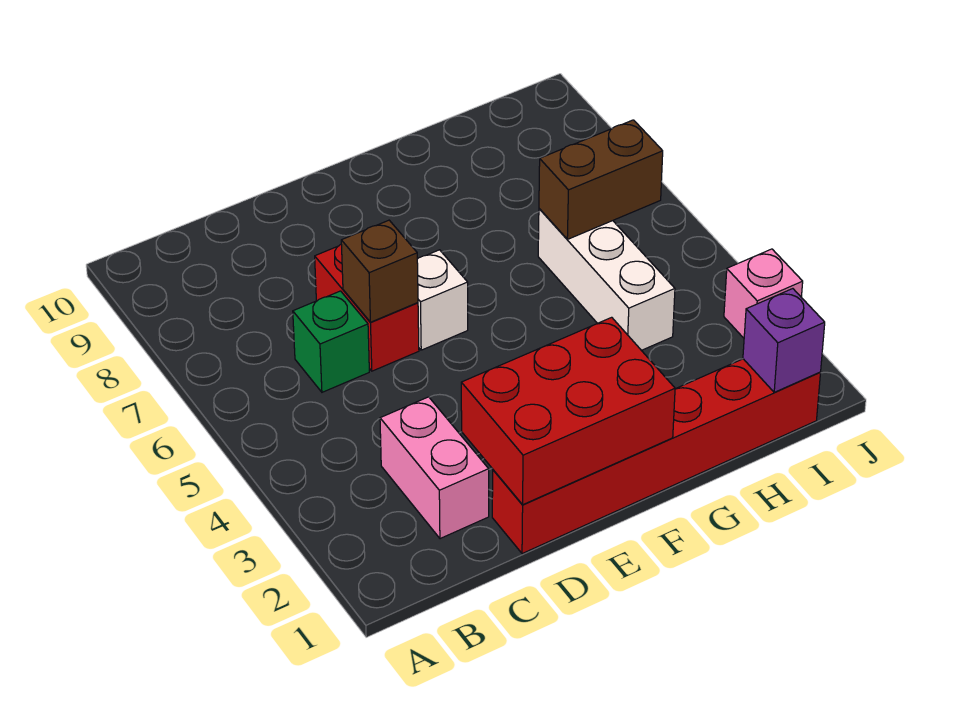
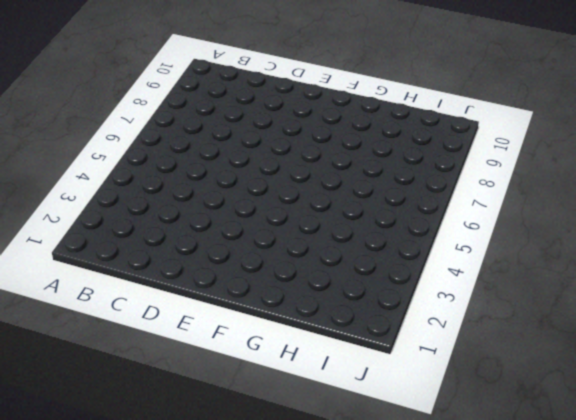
none -> pink 1x2 brick [380,397,489,539]
none -> green 1x1 brick [293,291,369,392]

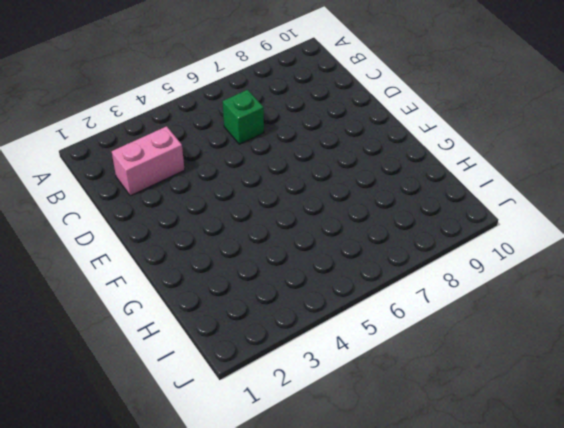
none -> red 1x6 brick [492,359,820,554]
none -> red 1x2 brick [315,245,419,371]

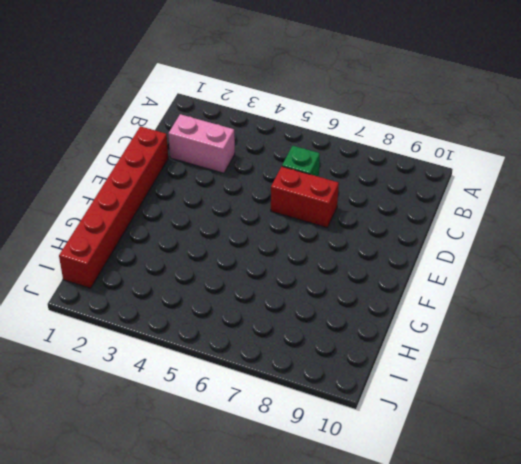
none -> white 1x1 brick [417,250,468,350]
none -> white 1x3 brick [538,209,675,350]

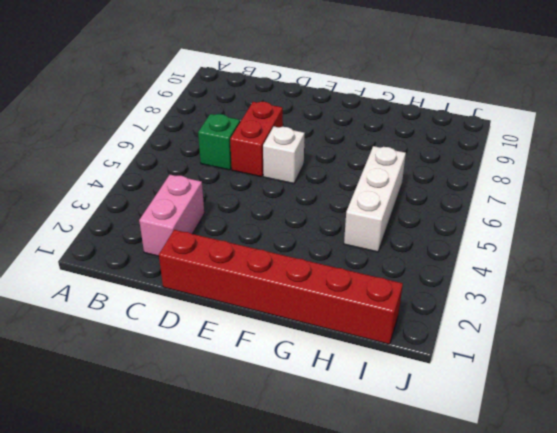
none -> pink 1x1 brick [724,249,803,338]
none -> red 2x3 brick [461,317,675,505]

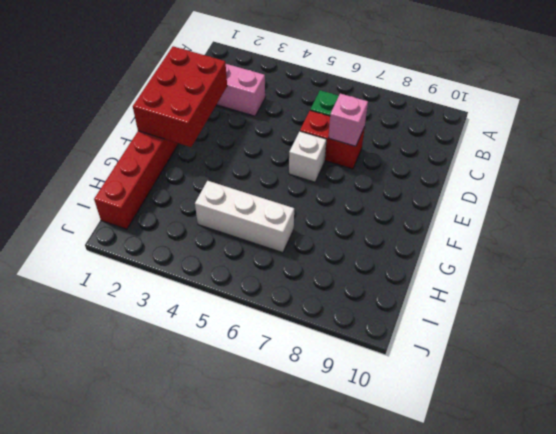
pink 1x1 brick [328,94,368,146] -> pink 1x1 brick moved to [724,249,803,338]
none -> brown 1x1 brick [341,220,418,322]
none -> brown 1x2 brick [539,120,663,239]

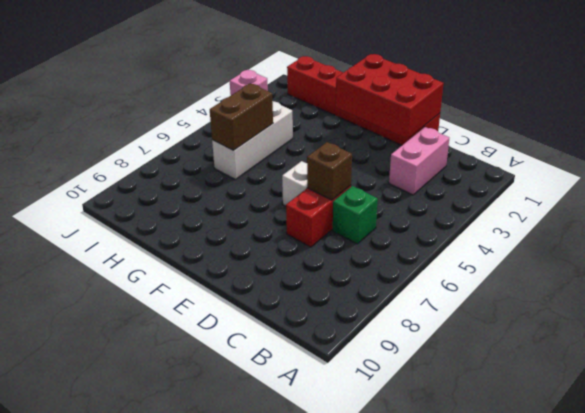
brown 1x2 brick [210,83,273,150] -> brown 1x2 brick turned to [539,120,663,239]
none -> purple 1x1 brick [743,289,825,392]

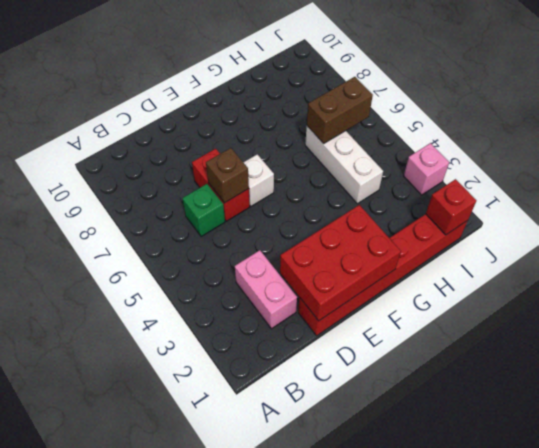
red 1x1 brick [426,179,477,235] -> purple 1x1 brick [743,289,825,392]

